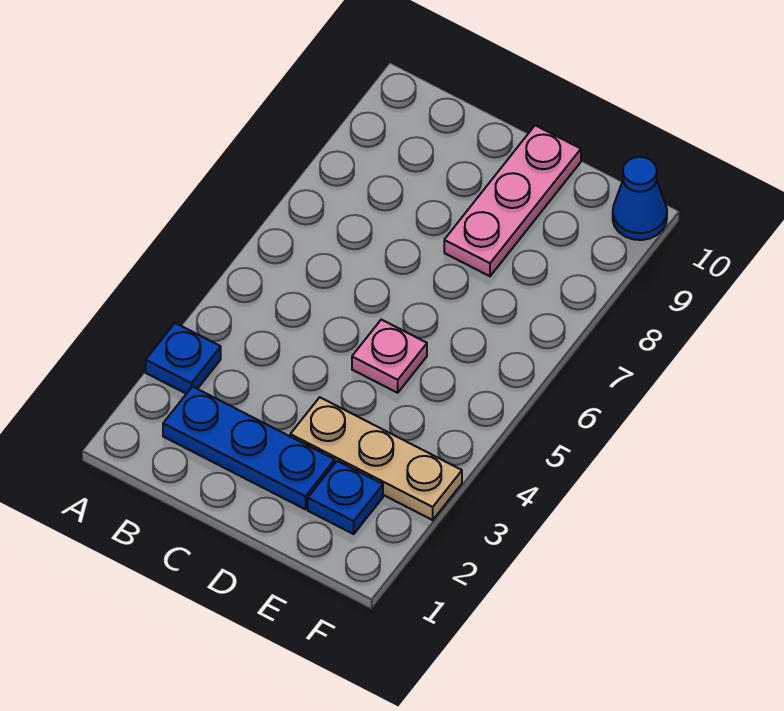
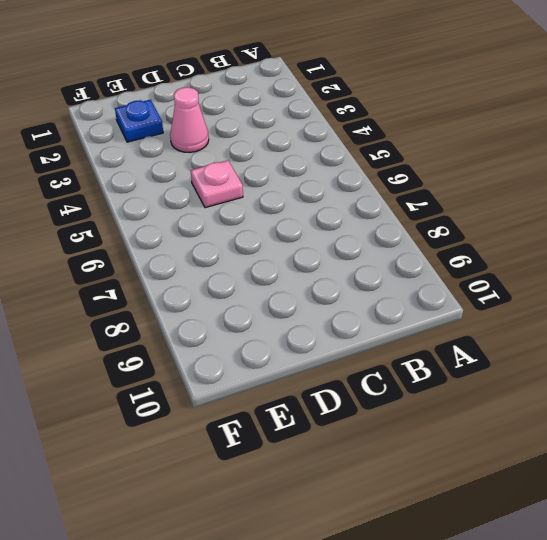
pink 1x1 cone [170,87,209,152] -> tan 1x3 plate [290,397,462,520]
none -> blue 1x1 plate [146,323,221,394]
none -> blue 1x3 plate [163,387,335,509]

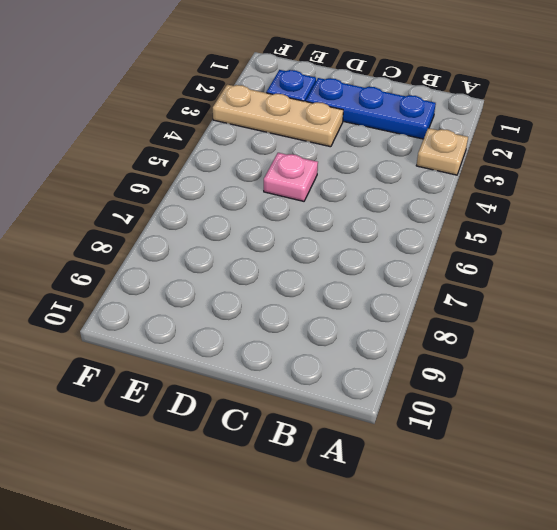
tan 1x1 plate [416,128,468,175] -> blue 1x1 plate [146,323,221,394]
none -> pink 1x3 plate [444,125,581,276]
none -> blue 1x1 cone [613,157,667,240]

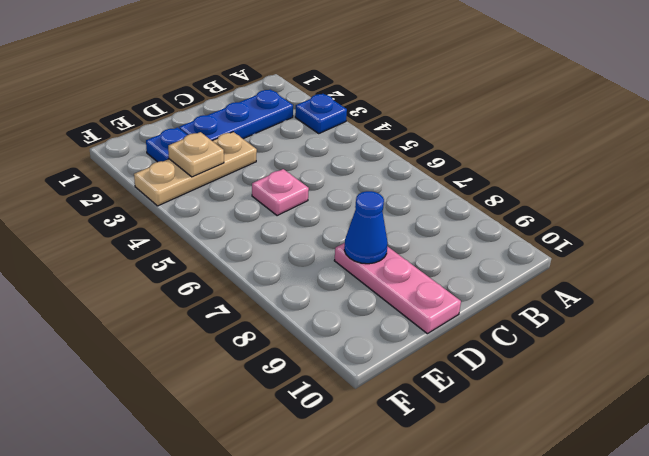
blue 1x1 cone [344,191,388,264] -> blue 1x1 cone moved to [613,157,667,240]
tan 1x1 plate [168,132,224,177] -> none

